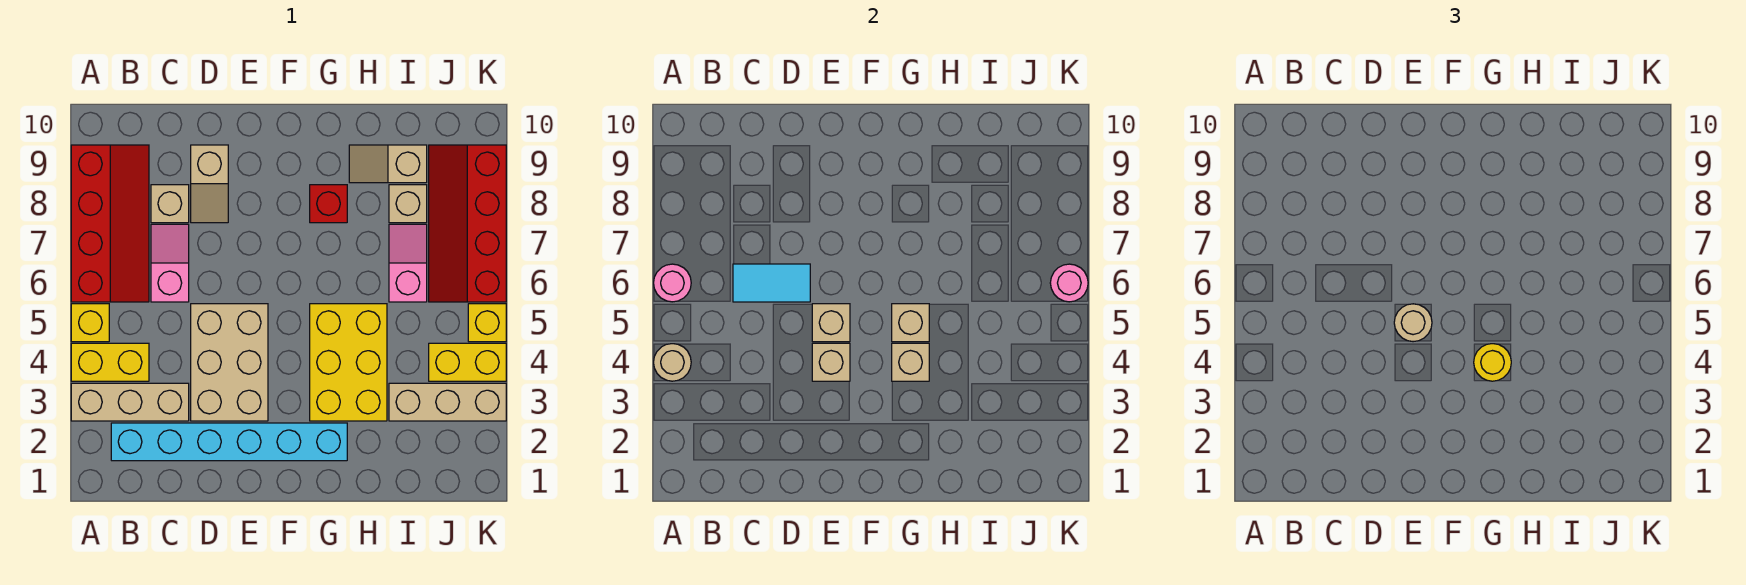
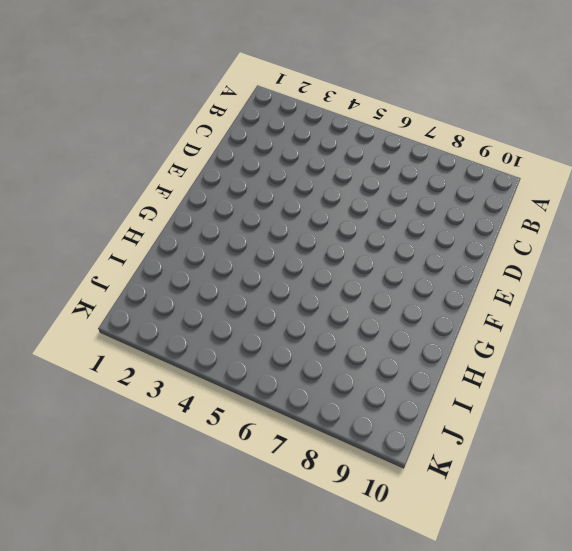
none -> tan 1x3 brick [71,383,189,421]
none -> yellow 1x2 brick [71,343,149,381]
none -> yellow 1x1 brick [71,304,109,342]

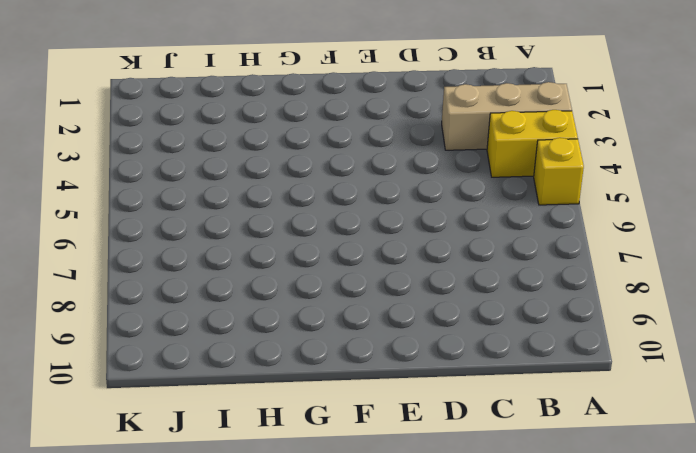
none -> red 2x4 slope [71,145,149,302]
none -> cyan 1x6 brick [111,423,347,461]
none -> pink 1x2 slope [151,224,189,302]

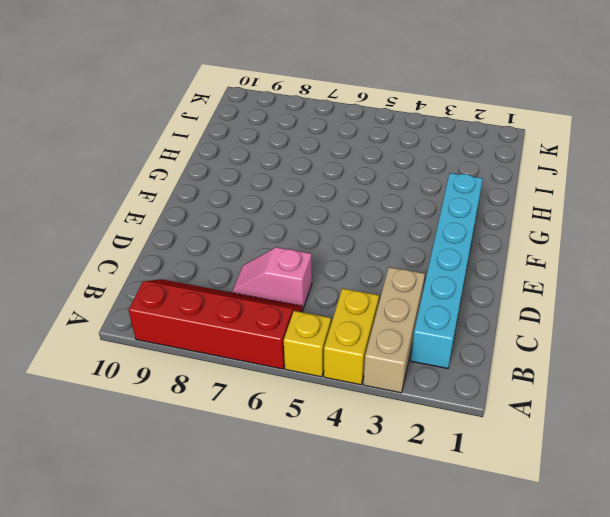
none -> tan 1x1 brick [151,185,189,223]
none -> tan 2x3 brick [191,304,268,421]
none -> tan 1x2 slope [191,145,228,223]

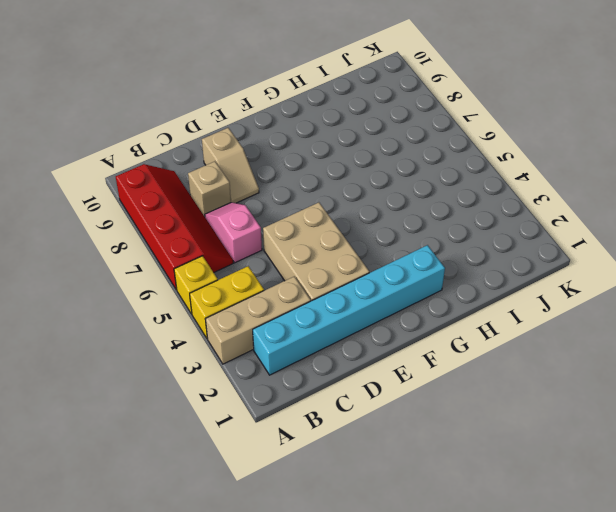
none -> yellow 2x3 brick [310,304,387,421]
none -> red 1x1 brick [310,185,347,223]
none -> tan 1x2 slope [349,145,427,183]

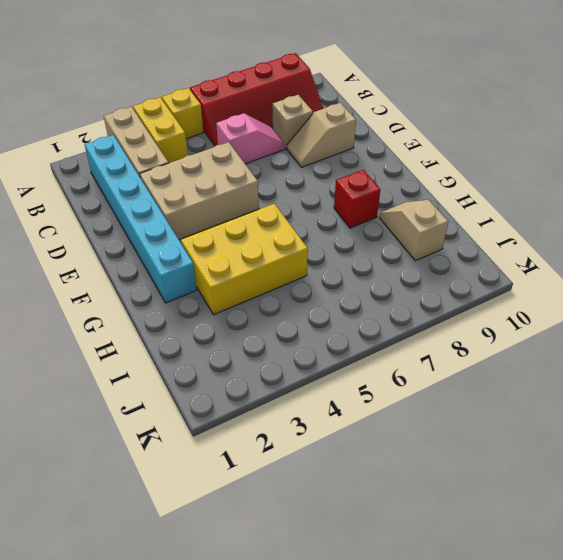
none -> tan 1x3 brick [389,383,506,421]
none -> pink 1x2 slope [389,224,427,302]
none -> tan 1x1 brick [389,185,427,223]

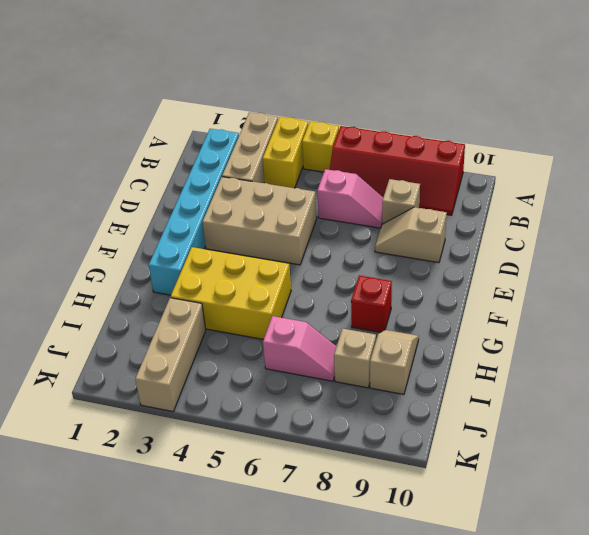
none -> yellow 1x2 brick [429,343,506,381]
none -> red 2x4 slope [429,145,506,302]
none -> yellow 1x1 brick [468,304,506,342]

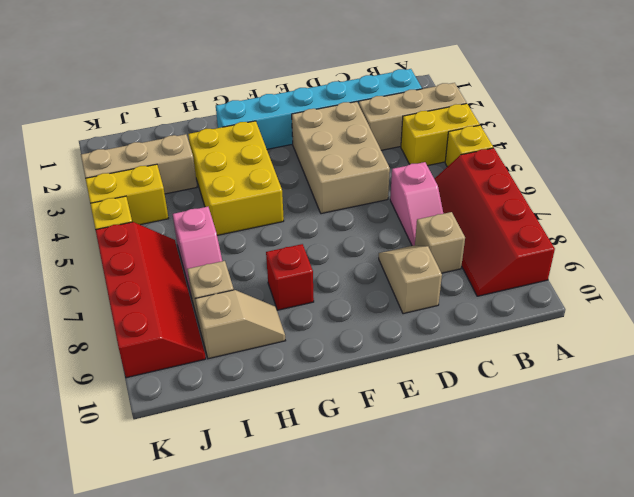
none -> tan 1x1 round brick [654,344,691,381]
none -> pink 1x1 round brick [654,264,691,302]
none -> cyan 1x2 tile [733,264,810,302]

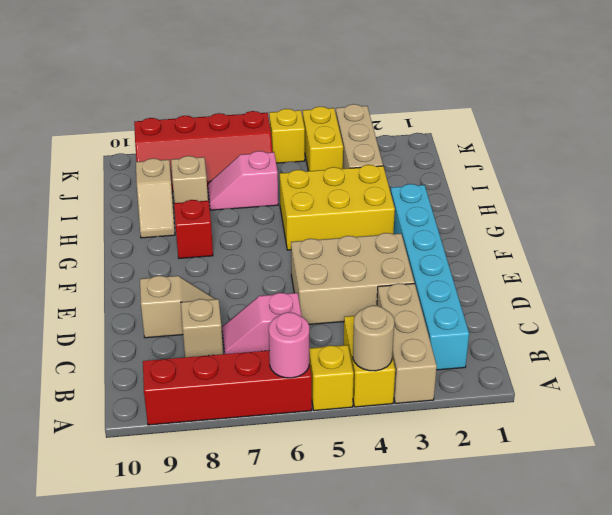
none -> cyan 1x2 tile [733,264,810,302]
none -> tan 1x1 brick [812,343,850,381]
none -> tan 1x1 brick [812,304,850,342]

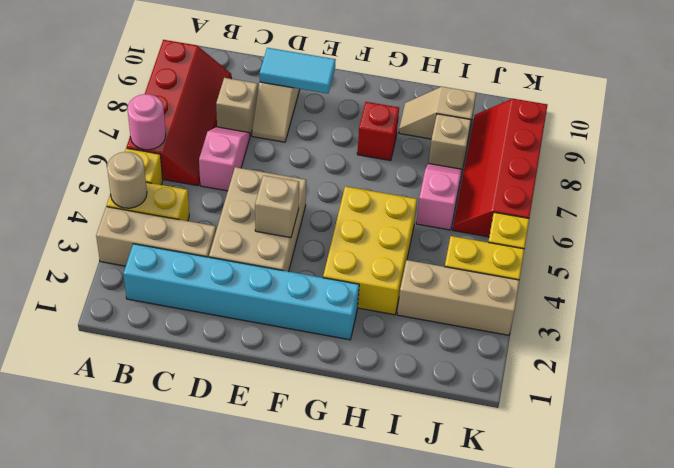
cyan 1x2 tile [260,48,336,94] -> cyan 1x2 tile moved to [733,264,810,302]
none -> tan 1x1 brick [812,304,850,342]
none -> tan 1x1 brick [892,343,929,381]
none -> tan 1x1 brick [892,304,929,342]

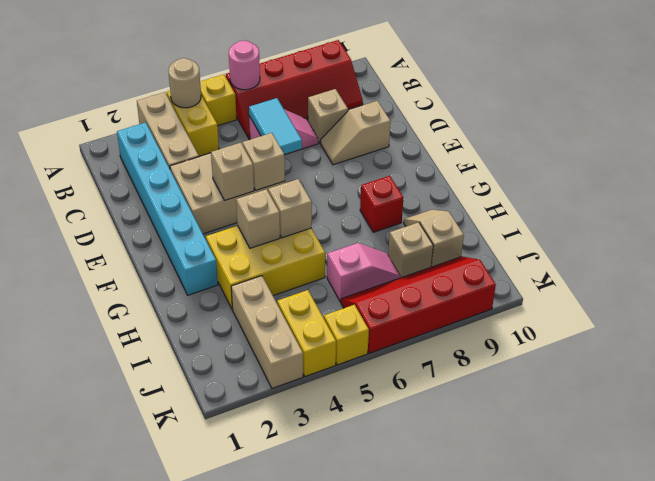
none -> pink 1x1 round brick [1050,264,1088,302]
none -> tan 1x1 round brick [1394,304,1432,342]
none -> yellow 1x1 round brick [1474,344,1511,381]

